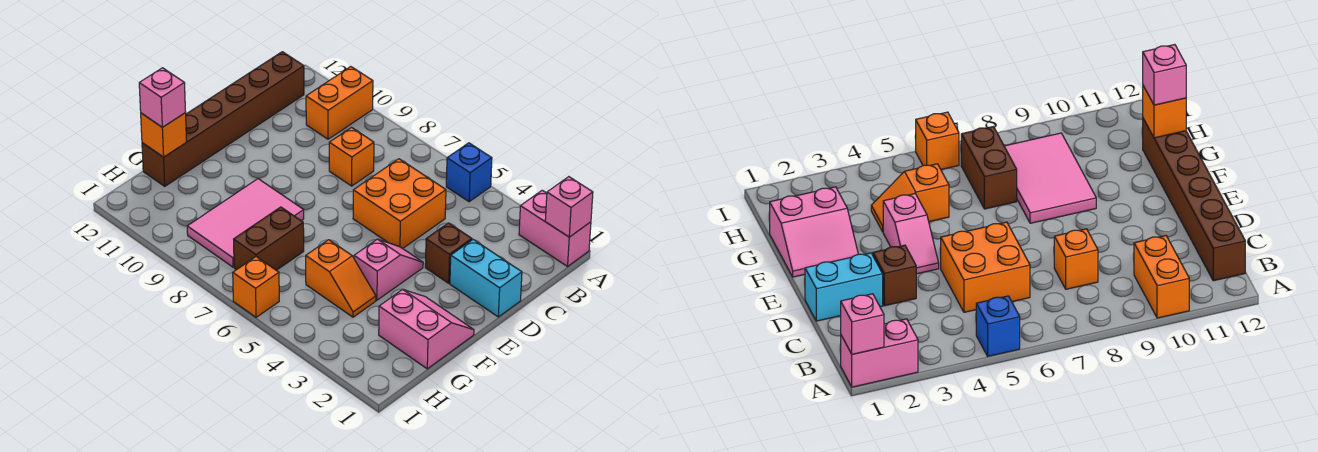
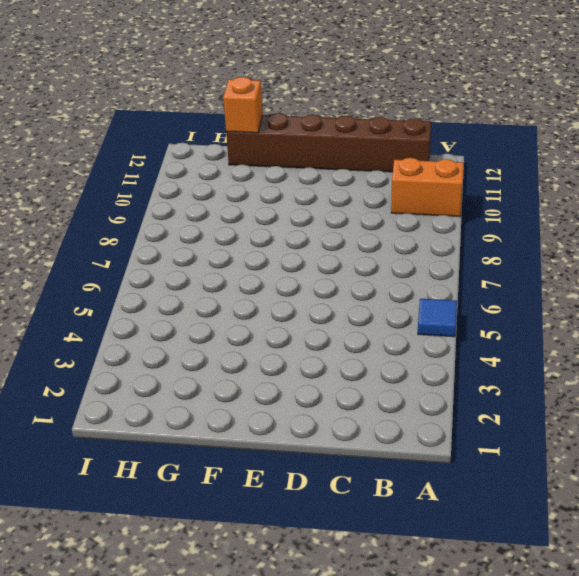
blue 1x1 tile [418,299,457,337] -> blue 1x1 brick [446,143,492,202]
none -> pink 1x2 brick [519,190,591,266]
none -> orange 2x2 brick [353,159,446,248]
none -> orange 1x1 brick [329,128,374,186]

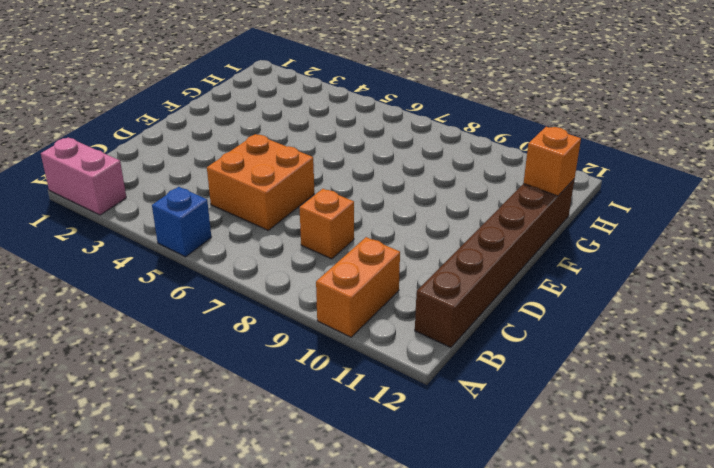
none -> cyan 1x2 brick [450,240,522,317]
none -> brown 1x1 brick [425,223,472,283]
none -> pink 1x2 slope [354,239,423,300]

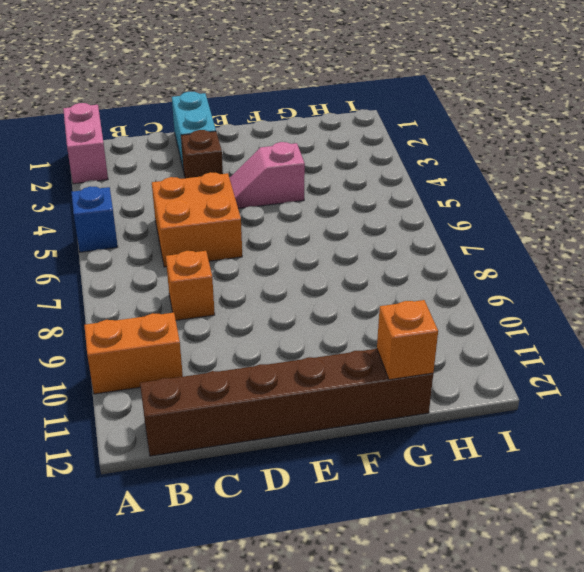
none -> pink 2x2 slope [379,289,474,369]
none -> pink 2x3 tile [187,179,304,267]
none -> orange 1x2 slope [306,240,376,317]

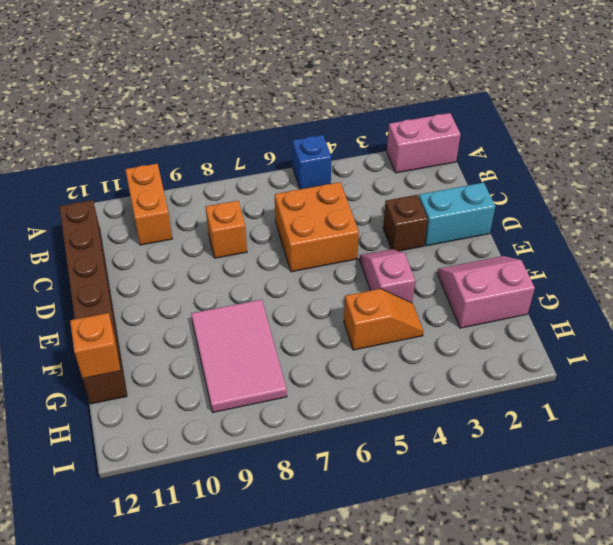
none -> brown 1x2 brick [234,207,304,270]
none -> orange 1x1 brick [233,257,279,317]
none -> pink 1x1 brick [545,177,593,237]

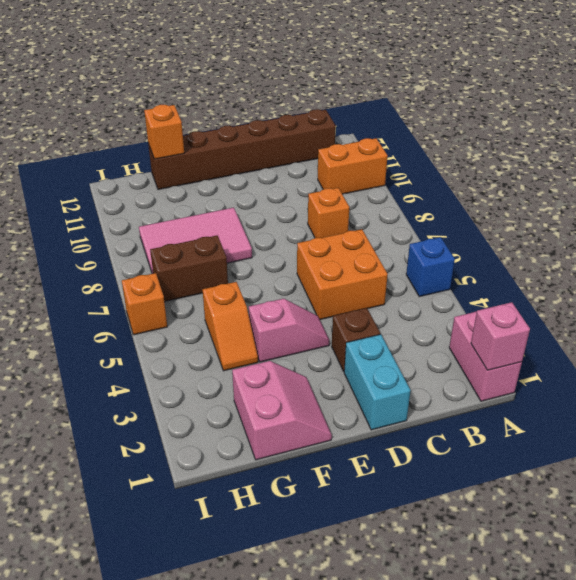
none -> pink 1x1 brick [139,68,186,127]

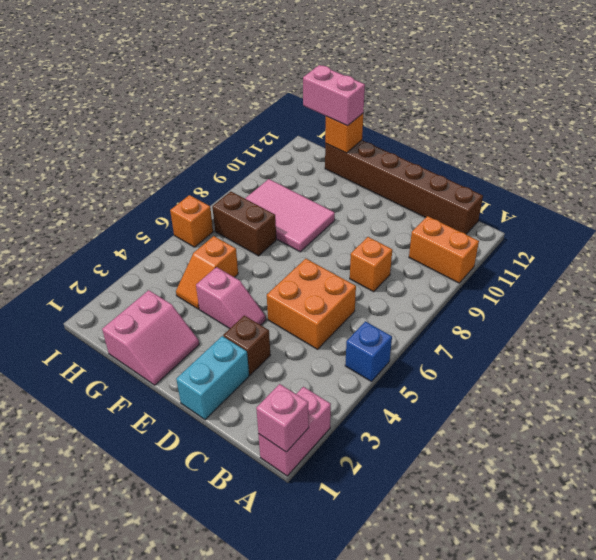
pink 1x2 brick [303,65,365,126] -> pink 1x1 brick [139,68,186,127]

